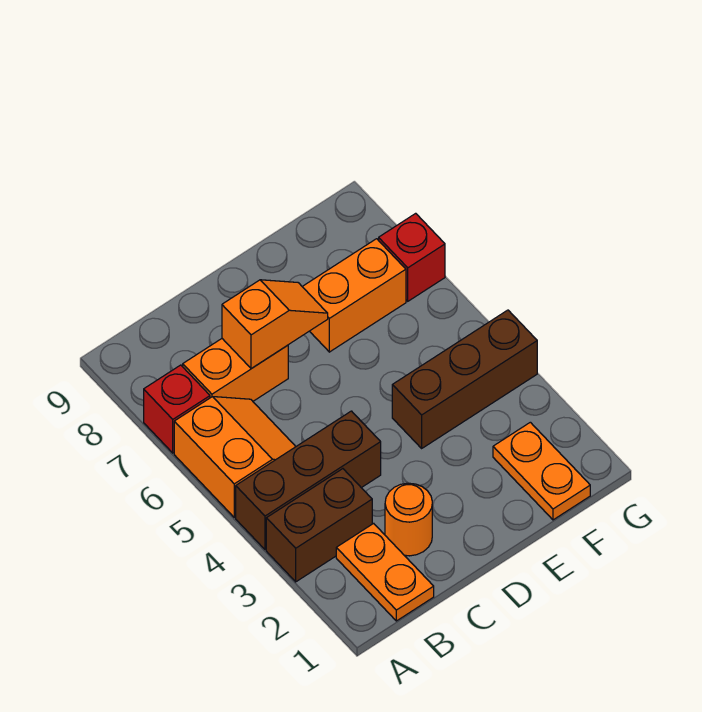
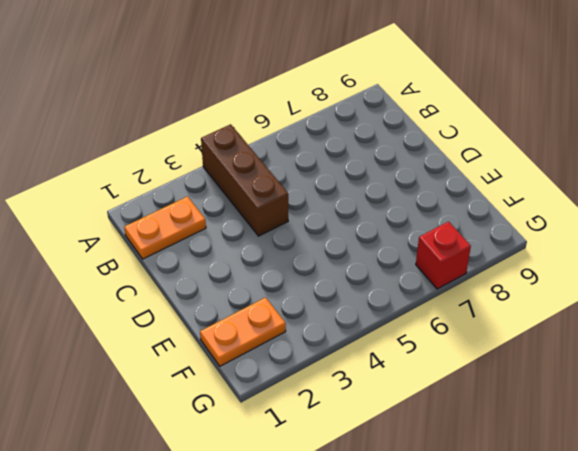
none -> brown 1x2 brick [266,469,372,582]
none -> orange 2x2 slope [174,397,296,517]
none -> red 1x1 brick [144,365,210,453]

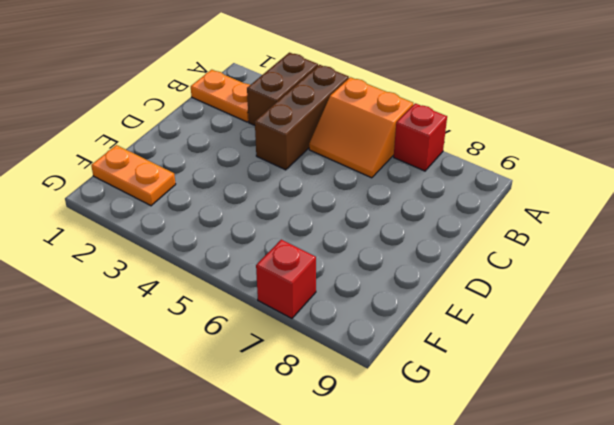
none -> orange 1x2 brick [183,339,288,401]
none -> orange 1x1 round brick [385,483,432,556]
none -> brown 1x3 brick [392,310,537,448]

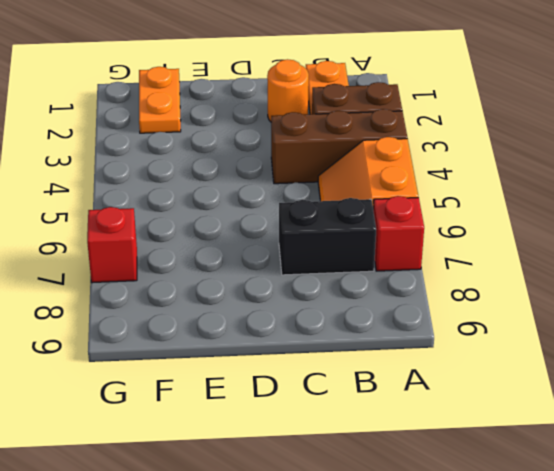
black 1x2 brick [279,198,376,275] -> orange 1x2 brick [183,339,288,401]
none -> brown 1x3 brick [392,310,537,448]
none -> orange 1x2 brick [302,239,406,352]
none -> orange 1x2 slope [222,280,328,369]

